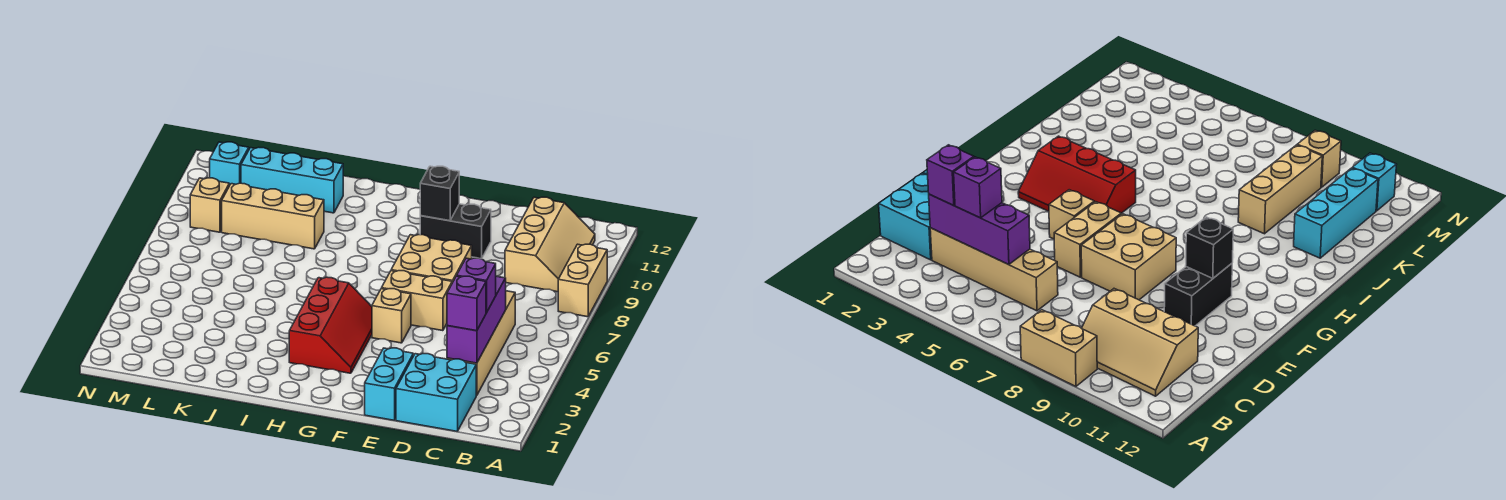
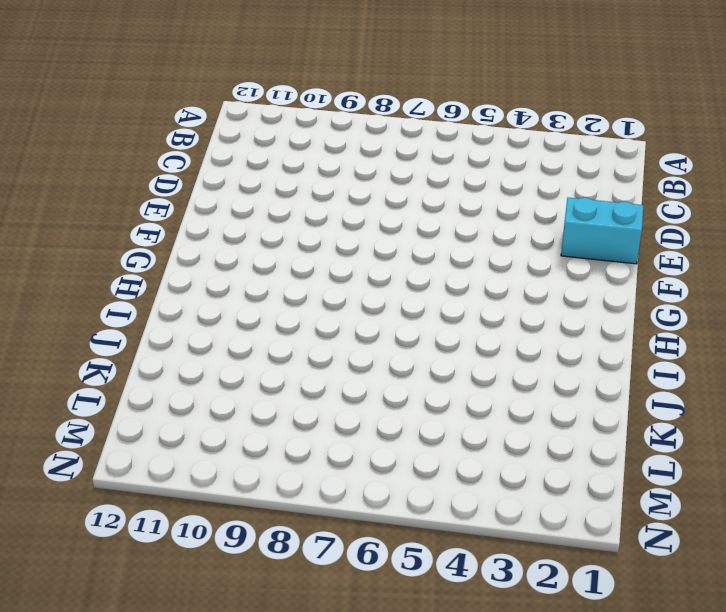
none -> tan 1x2 brick [558,244,607,317]
none -> tan 2x3 slope [505,197,595,292]
none -> cyan 2x2 brick [396,354,476,431]

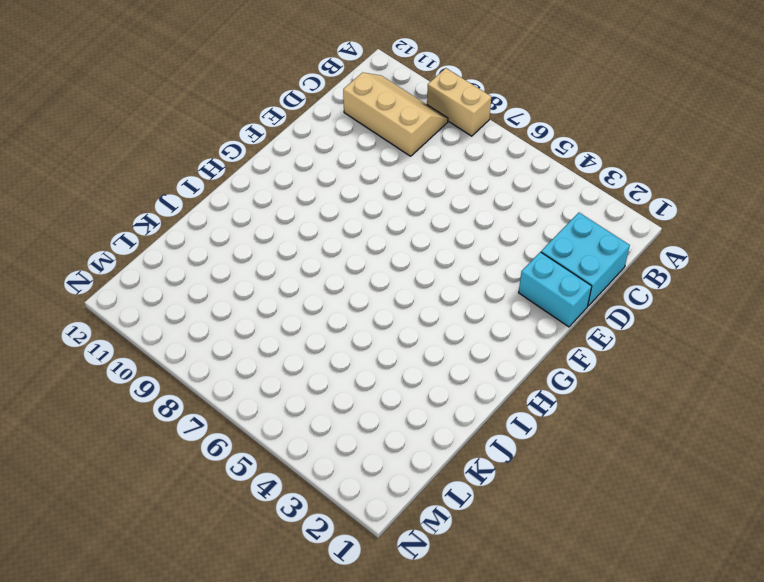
none -> tan 1x4 brick [447,291,515,396]
none -> tan 1x2 brick [382,271,452,331]
none -> tan 2x2 brick [391,235,472,283]

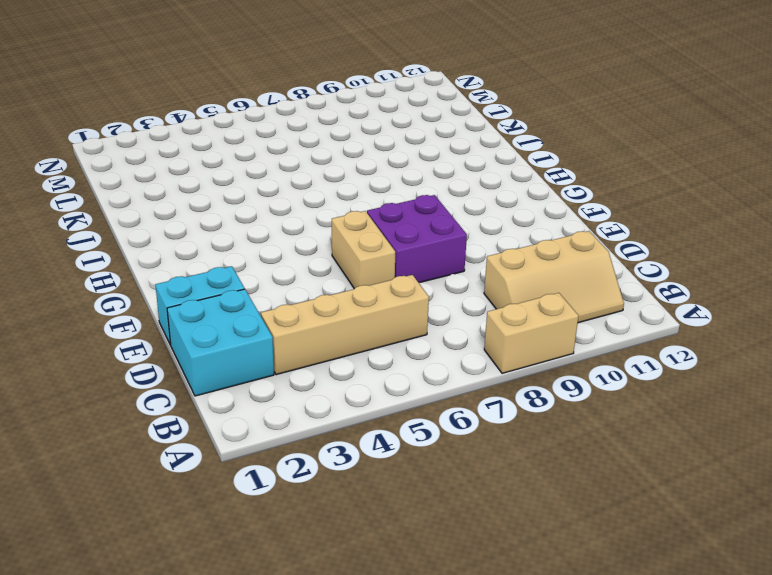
purple 2x2 brick [367,195,467,283] -> tan 2x2 brick [391,235,472,283]
none -> black 1x2 brick [420,204,491,259]
none -> tan 1x1 brick [372,289,411,343]
none -> red 2x3 slope [289,277,372,373]

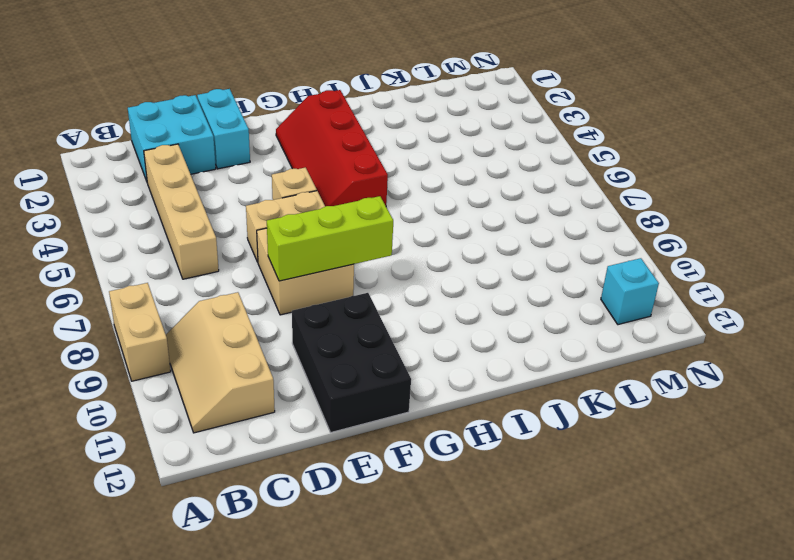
lime 1x3 brick [267,196,393,281] -> none
black 2x3 brick [292,293,411,432] -> black 1x2 brick [420,204,491,259]
red 2x4 slope [276,90,388,207] -> red 2x3 slope [289,277,372,373]
none -> tan 1x3 brick [222,183,324,249]
none -> cyan 1x3 brick [241,147,343,213]
none -> tan 1x1 brick [190,178,229,232]

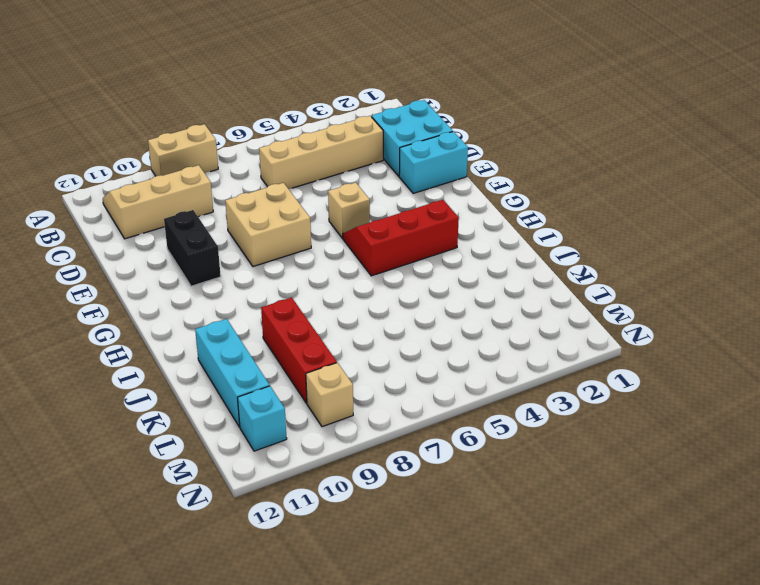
red 1x3 brick [261,297,337,403] -> tan 1x3 brick [222,183,324,249]
none -> tan 1x2 brick [382,271,452,331]
none -> purple 1x3 brick [447,276,506,363]
none -> black 1x1 brick [420,166,459,221]

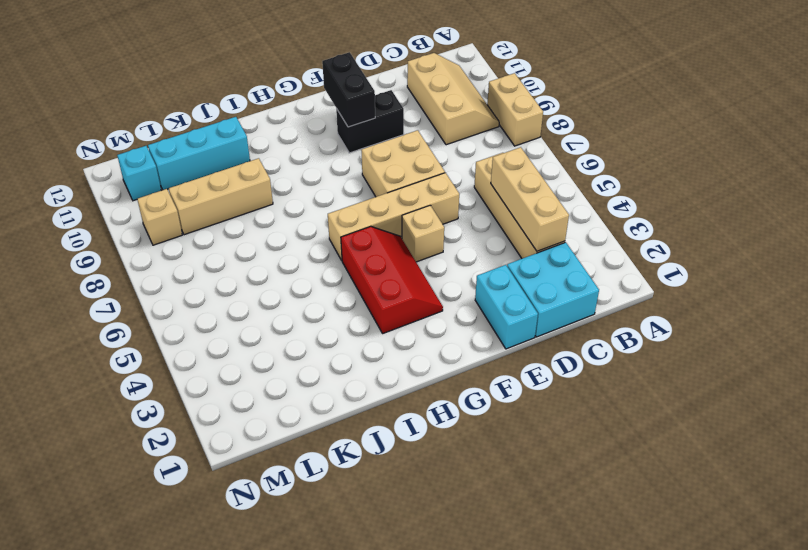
tan 1x3 brick [491,147,569,251] -> purple 1x3 brick [447,276,506,363]
tan 1x4 brick [328,173,459,260] -> tan 1x2 brick [382,271,452,331]
black 1x2 brick [322,52,375,127] -> black 1x1 brick [420,166,459,221]
none -> purple 1x1 brick [447,276,486,331]
none -> purple 1x1 brick [457,258,496,313]

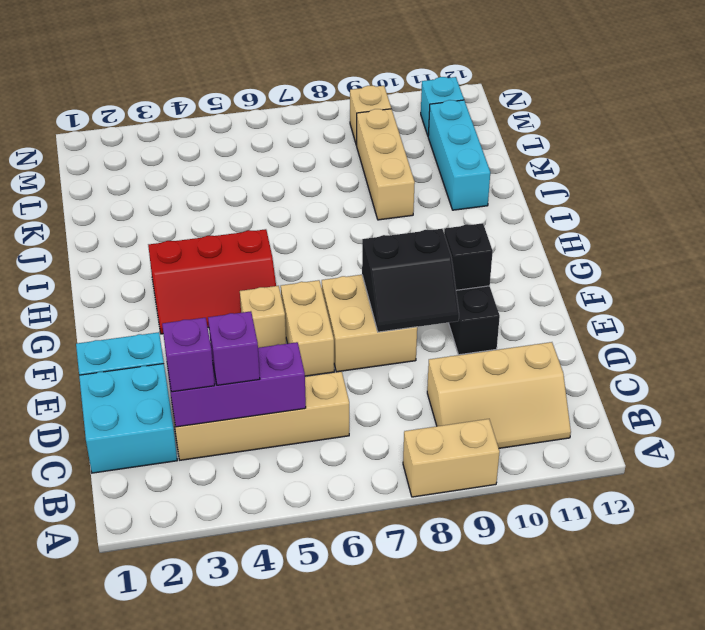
black 2x2 slope [362,229,459,332] -> none

